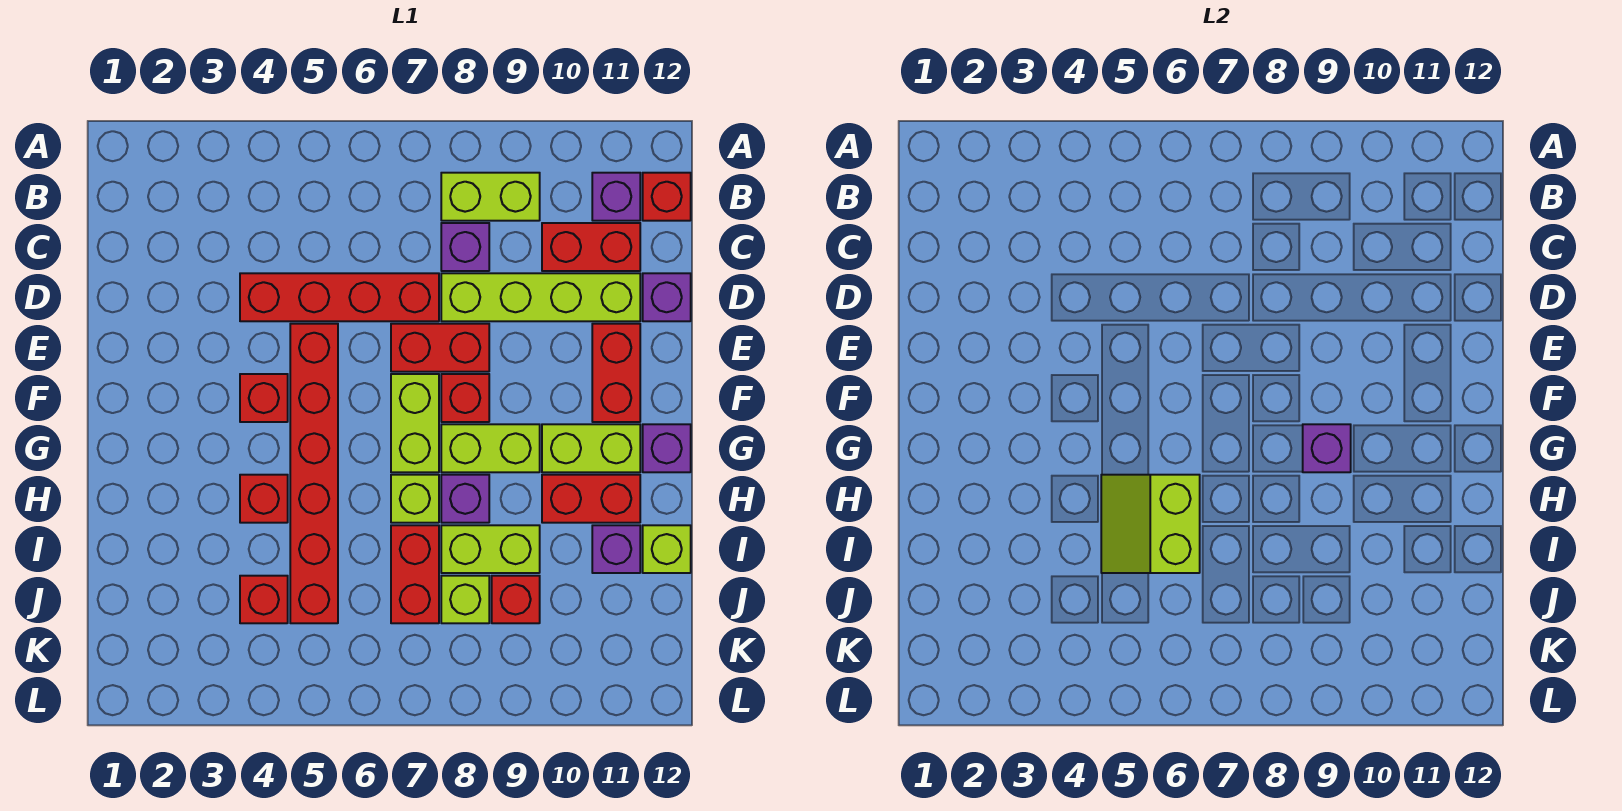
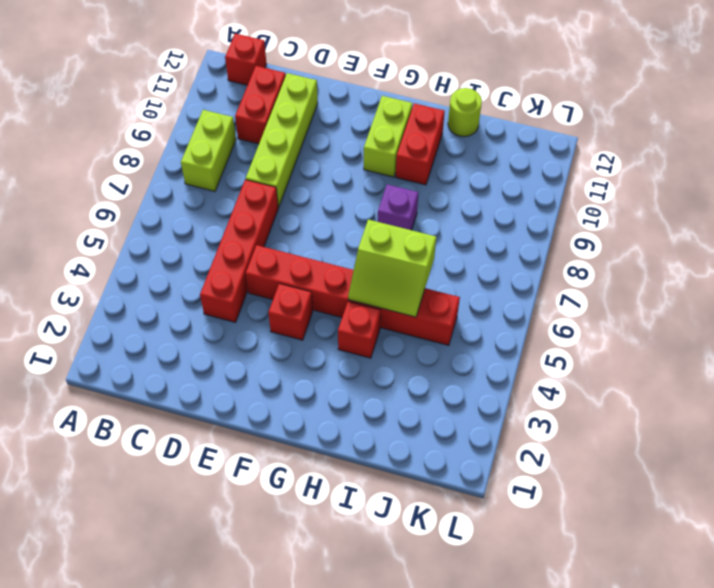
lime 1x1 round brick [448,88,482,137] -> lime 1x1 brick [643,525,691,573]
none -> purple 1x1 brick [592,173,640,221]
none -> purple 1x1 brick [441,223,489,271]
none -> purple 1x1 brick [643,273,691,321]
none -> red 1x2 brick [391,324,489,372]

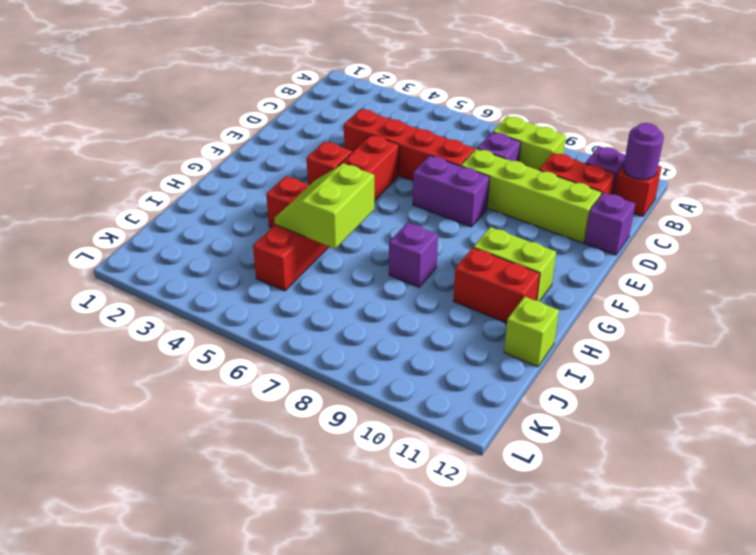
purple 1x1 round brick [623,123,664,180] -> none
purple 1x2 brick [413,156,490,227] -> red 1x2 brick [391,324,489,372]
none -> red 1x2 brick [592,324,640,422]
none -> lime 1x2 brick [391,374,439,472]
none -> red 1x1 brick [441,374,489,422]
none -> lime 1x2 brick [441,424,540,472]

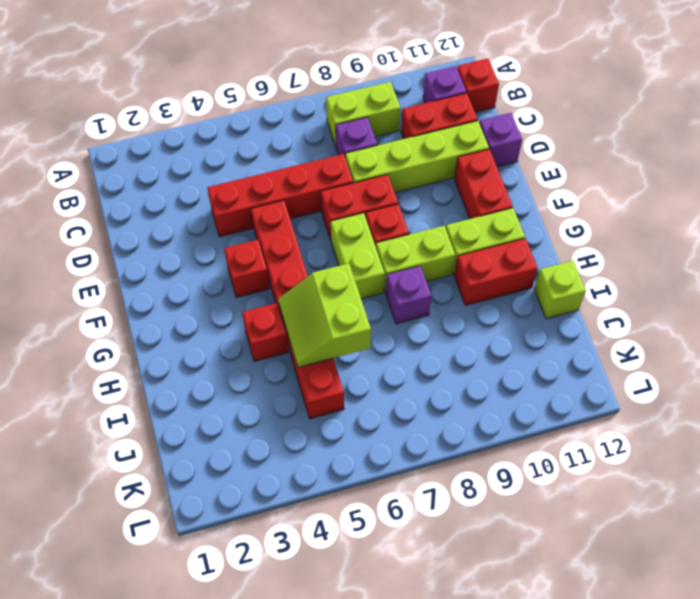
none -> purple 1x1 brick [643,424,691,472]
none -> lime 1x1 brick [391,475,439,523]
none -> red 1x2 brick [391,525,439,623]
none -> lime 1x2 brick [441,525,540,573]

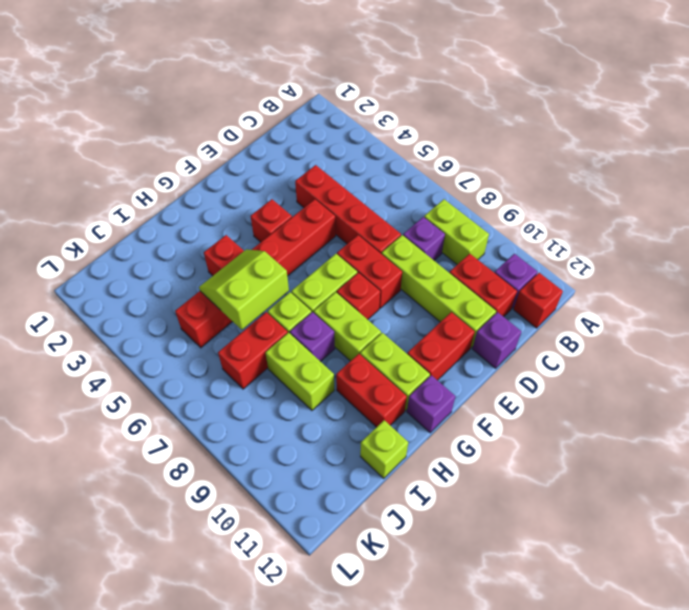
none -> purple 1x1 brick [592,525,640,573]
none -> red 1x1 brick [240,576,288,623]
none -> lime 1x1 brick [441,576,489,623]
none -> red 1x1 brick [492,576,540,623]

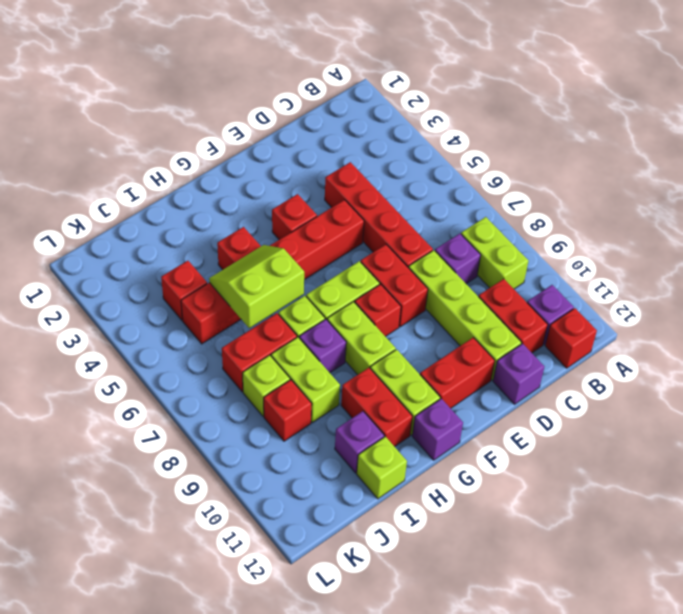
none -> purple 1x1 brick [1303,424,1351,472]

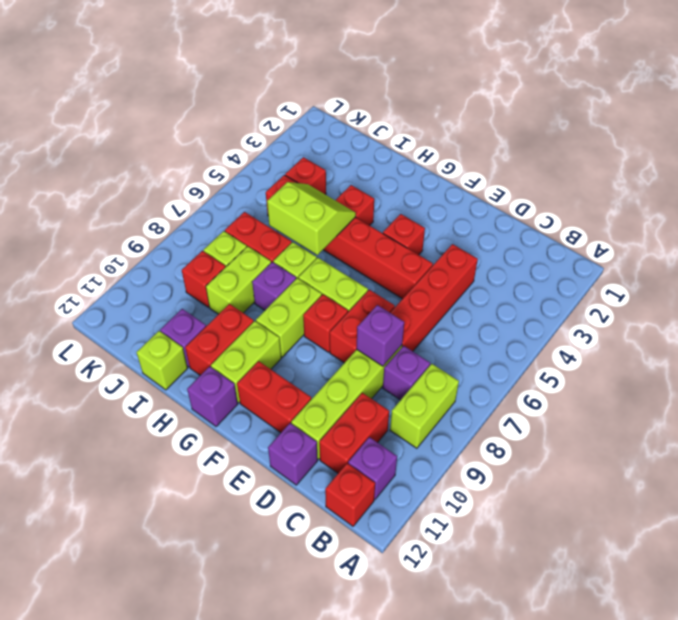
purple 1x1 brick [357,305,404,366] -> purple 1x1 brick moved to [1303,424,1351,472]

